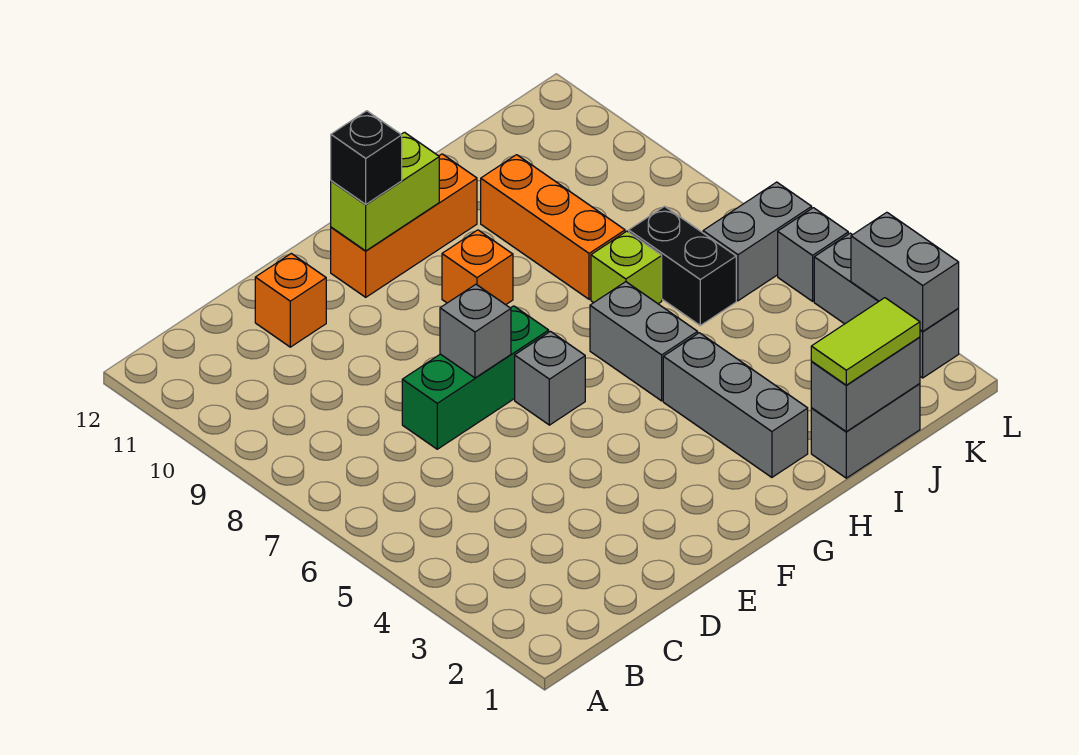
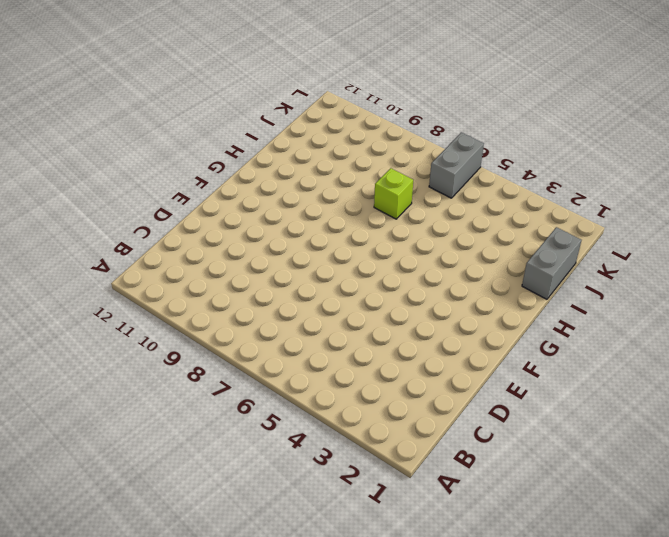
none -> green 1x3 brick [402,306,549,449]
none -> orange 1x1 brick [255,253,326,347]
none -> grey 1x1 brick [515,331,585,425]

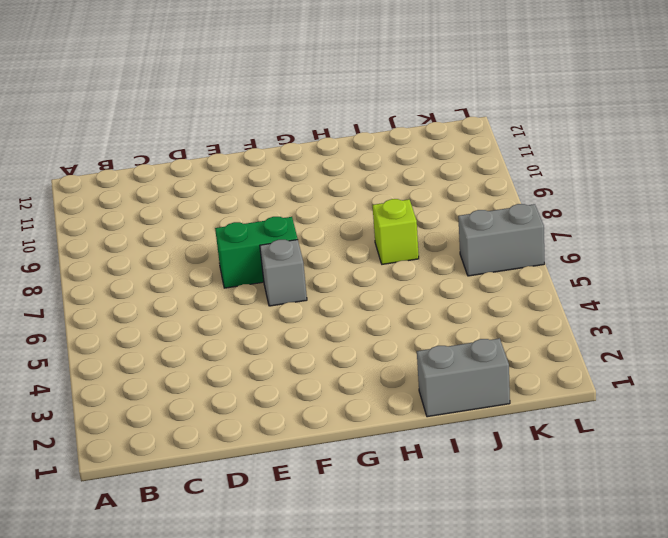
green 1x2 brick [215,217,298,288] -> green 1x3 brick [402,306,549,449]
none -> orange 1x1 brick [255,253,326,347]
none -> orange 1x3 brick [331,154,477,297]
none -> orange 1x1 brick [442,230,513,305]

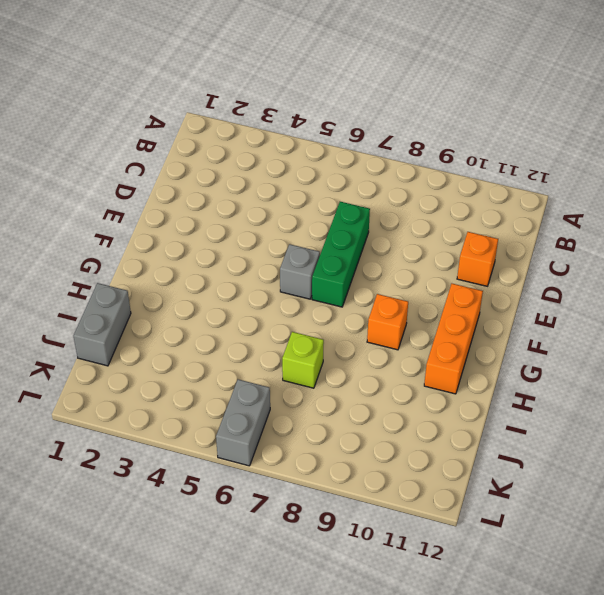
none -> grey 1x3 brick [663,333,808,477]
none -> grey 1x2 brick [590,282,698,401]
none -> orange 1x3 brick [481,155,625,299]

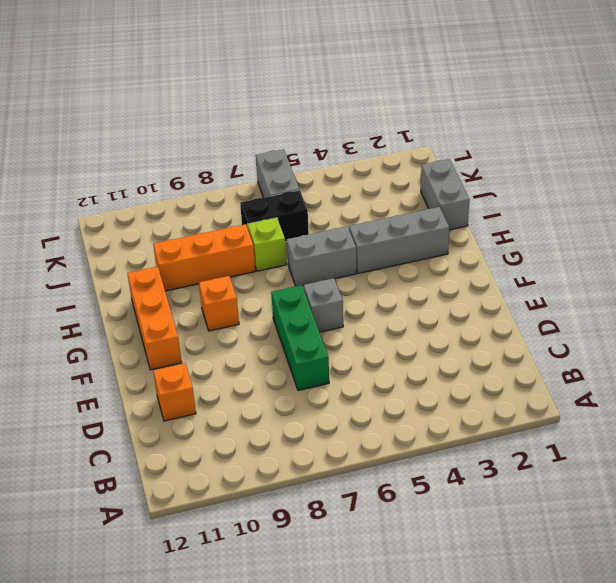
none -> grey 1x3 brick [814,233,959,378]
none -> grey 1x1 brick [778,208,848,301]
none -> grey 1x1 brick [440,284,511,378]

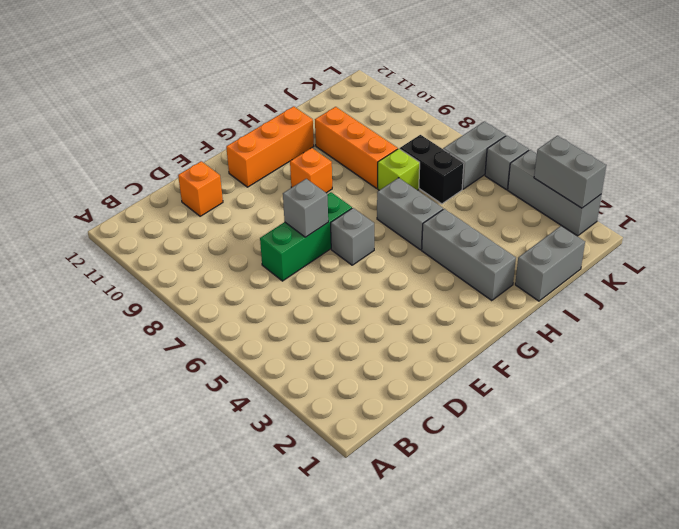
none -> lime 1x2 brick [331,132,439,251]
none -> grey 1x2 brick [811,337,920,432]
none -> black 1x1 brick [331,111,402,204]

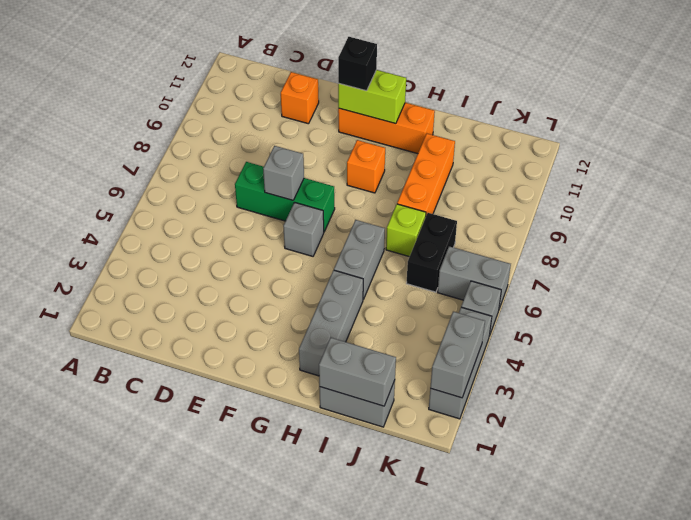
none -> lime 1x2 tile [811,298,920,385]

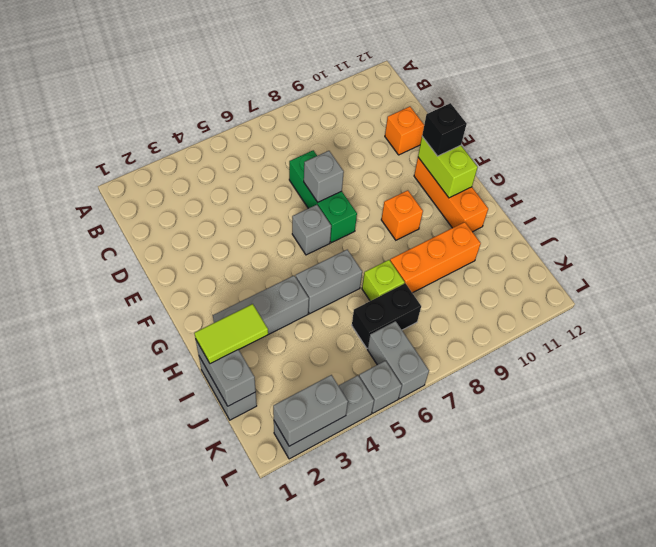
lime 1x2 tile [194,304,268,364] -> lime 1x2 tile turned to [811,298,920,385]

